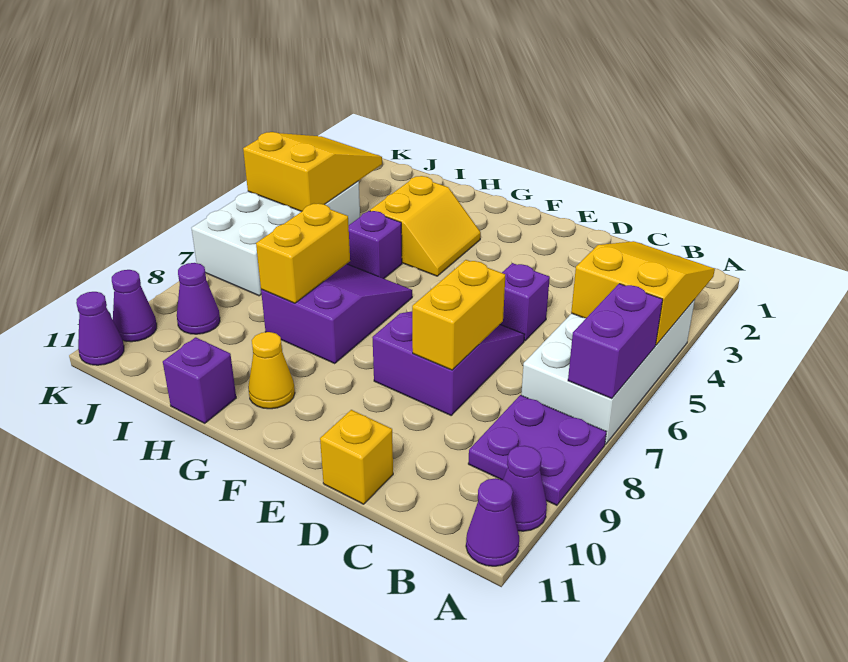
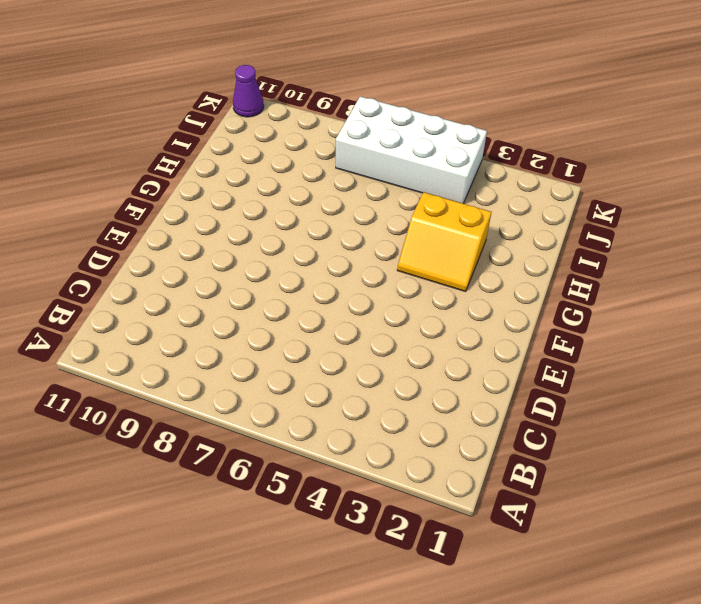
none -> white 2x4 brick [521,300,695,444]
none -> purple 2x2 plate [468,395,606,505]
none -> purple 1x1 cone [503,446,547,531]

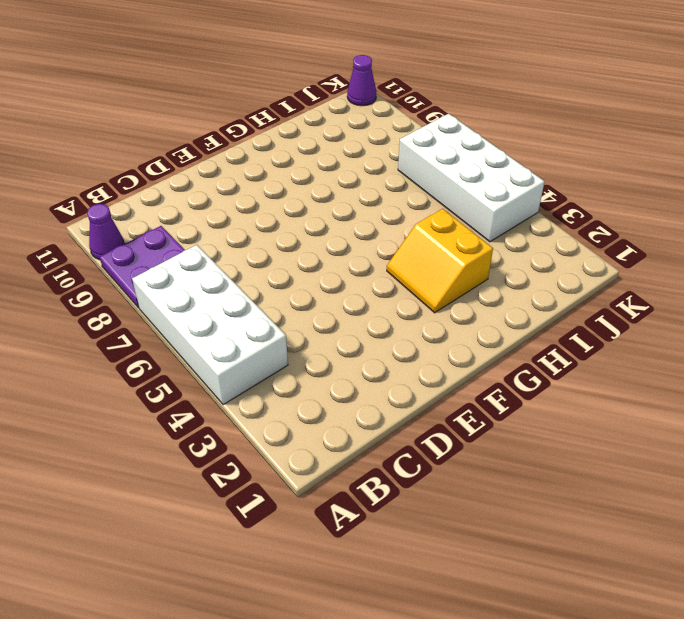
none -> purple 1x1 cone [466,478,519,566]
none -> purple 1x1 brick [500,263,550,341]
none -> purple 2x3 slope [372,311,525,415]

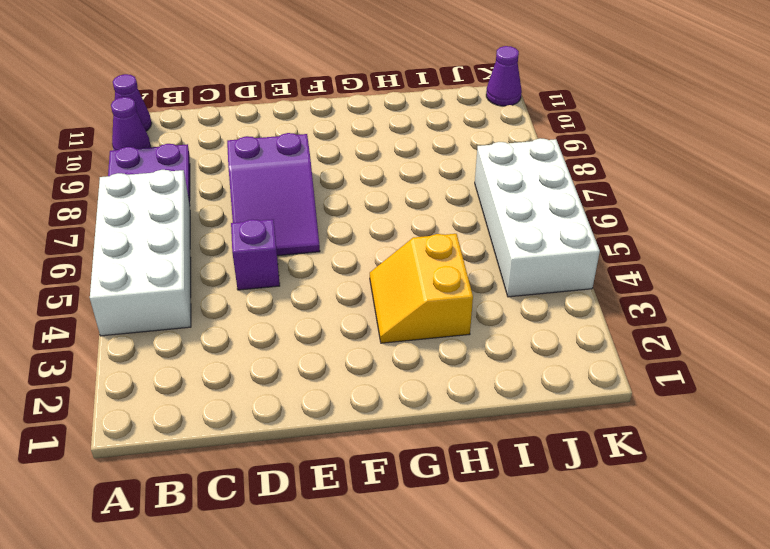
none -> yellow 1x1 brick [320,410,393,504]
none -> purple 2x3 slope [261,264,412,363]
none -> yellow 1x1 cone [248,332,295,409]

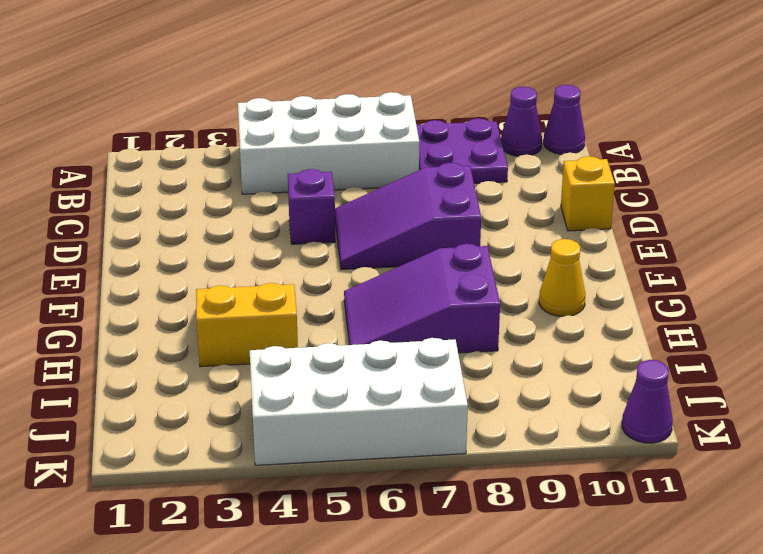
none -> purple 1x1 brick [347,211,402,278]
none -> purple 1x1 brick [163,337,236,423]
none -> purple 1x1 cone [177,263,220,334]

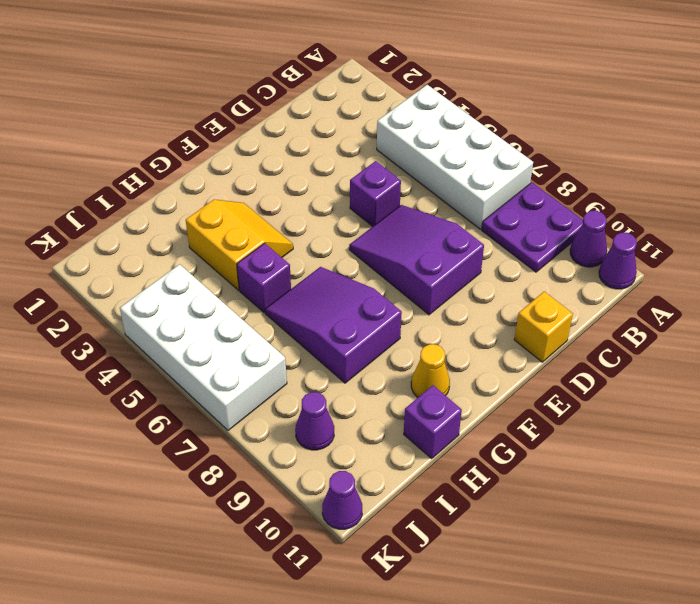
none -> purple 1x1 cone [112,270,157,342]
none -> yellow 2x3 slope [571,241,715,345]
none -> purple 1x2 brick [568,284,663,399]

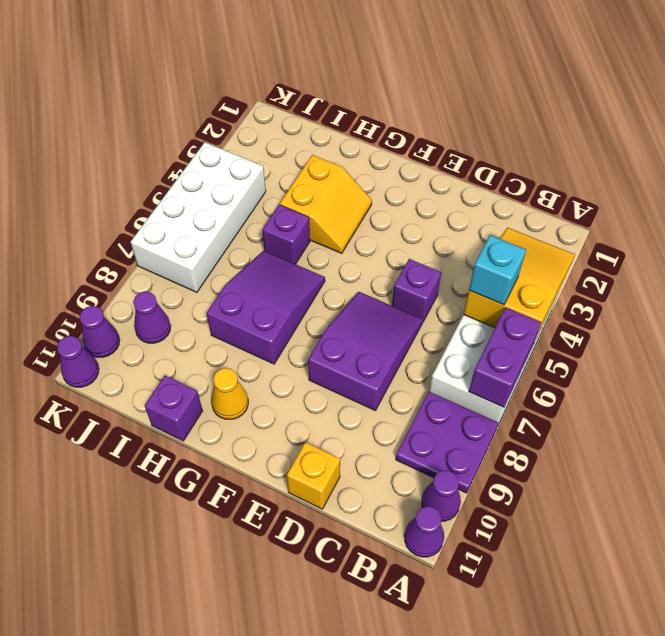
cyan 1x1 brick [469,235,526,305] -> none
none -> yellow 1x2 brick [412,260,505,370]
none -> yellow 1x2 brick [256,204,350,303]
none -> yellow 2x3 slope [243,132,382,212]

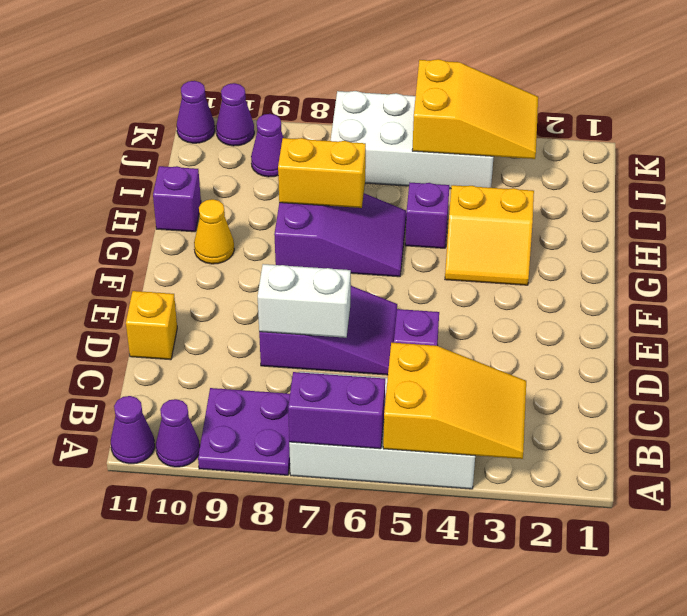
white 1x2 brick [258,264,351,338] -> yellow 1x2 brick [412,260,505,370]

